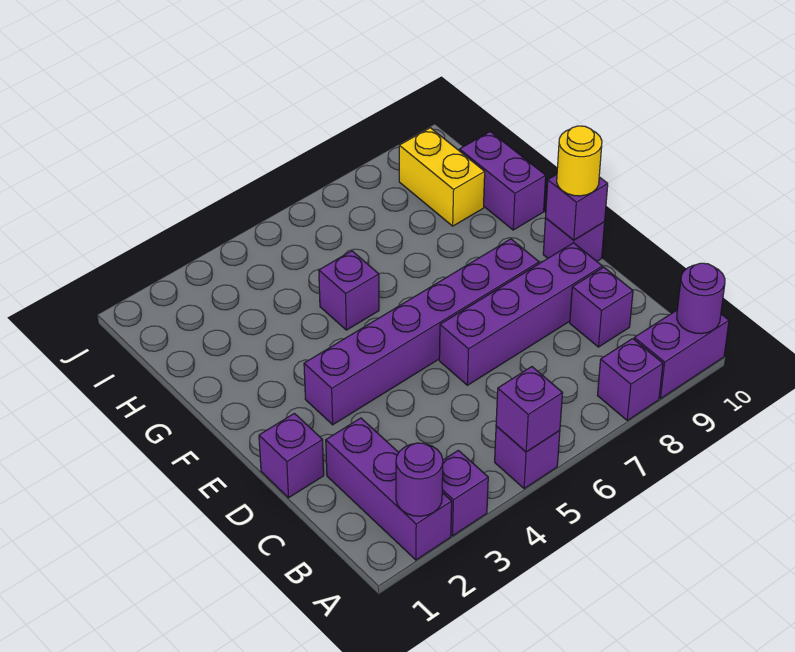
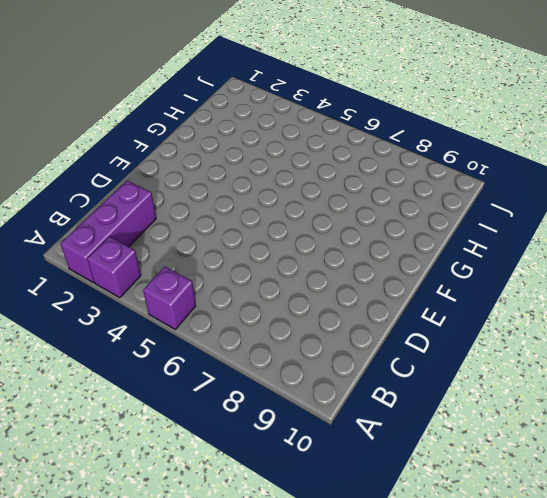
none -> purple 1x1 brick [598,339,663,420]
none -> purple 1x2 brick [634,310,729,398]
none -> purple 1x1 brick [570,267,633,347]

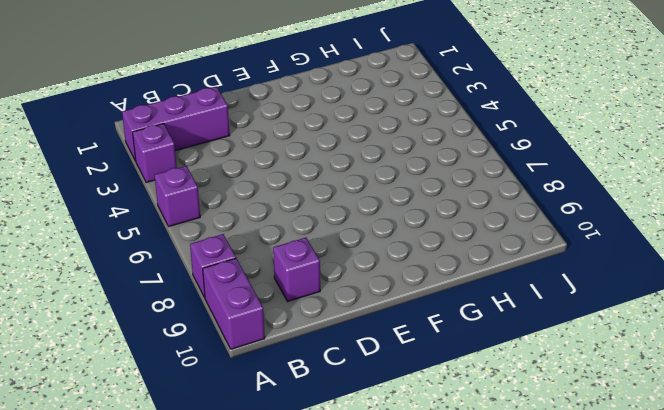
none -> purple 1x1 brick [259,413,324,498]
none -> purple 1x4 brick [439,243,602,385]
none -> purple 1x6 brick [304,239,539,425]

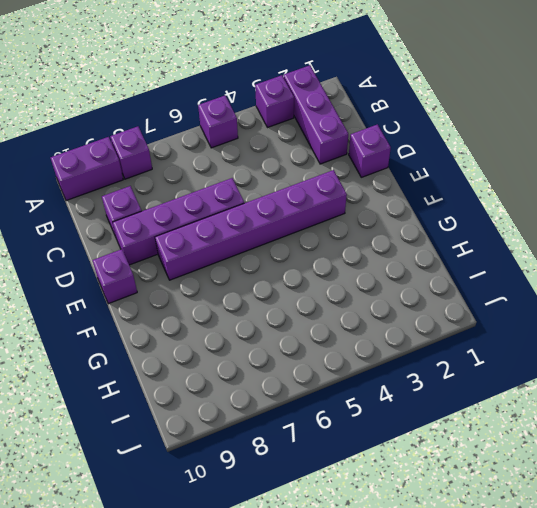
none -> purple 1x1 brick [319,251,379,330]
none -> purple 1x2 brick [459,132,546,230]
none -> yellow 1x2 brick [399,128,485,226]

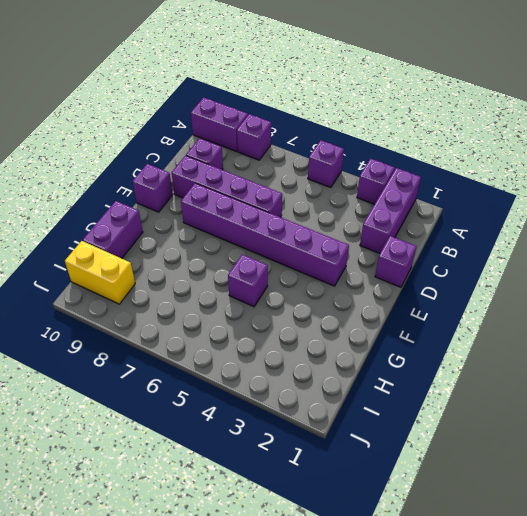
yellow 1x2 brick [65,241,135,304] -> yellow 1x2 brick turned to [399,128,485,226]
none -> purple 1x1 round brick [396,443,443,516]
none -> purple 1x1 brick [496,367,563,452]
none -> purple 1x1 round brick [677,263,725,334]

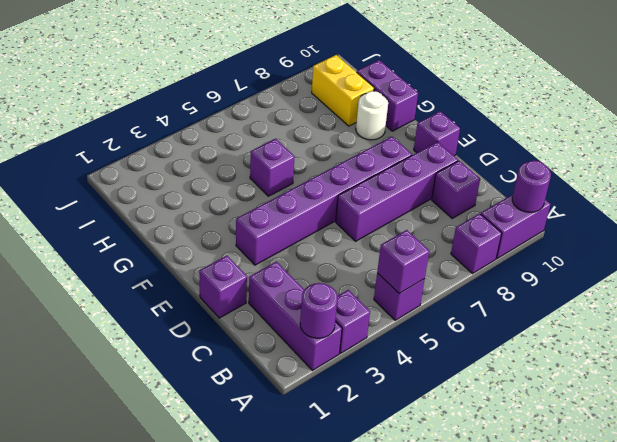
white 1x1 round brick [356,91,388,140] -> none
none -> purple 1x1 brick [546,174,608,240]
none -> yellow 1x1 round brick [557,126,602,196]

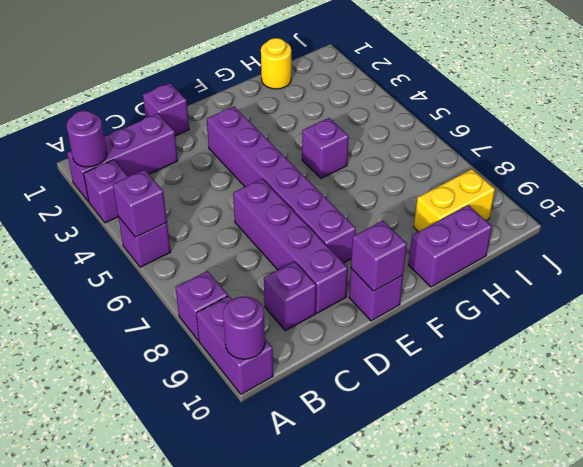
yellow 1x1 round brick [261,38,291,89] -> yellow 1x1 round brick moved to [557,126,602,196]

